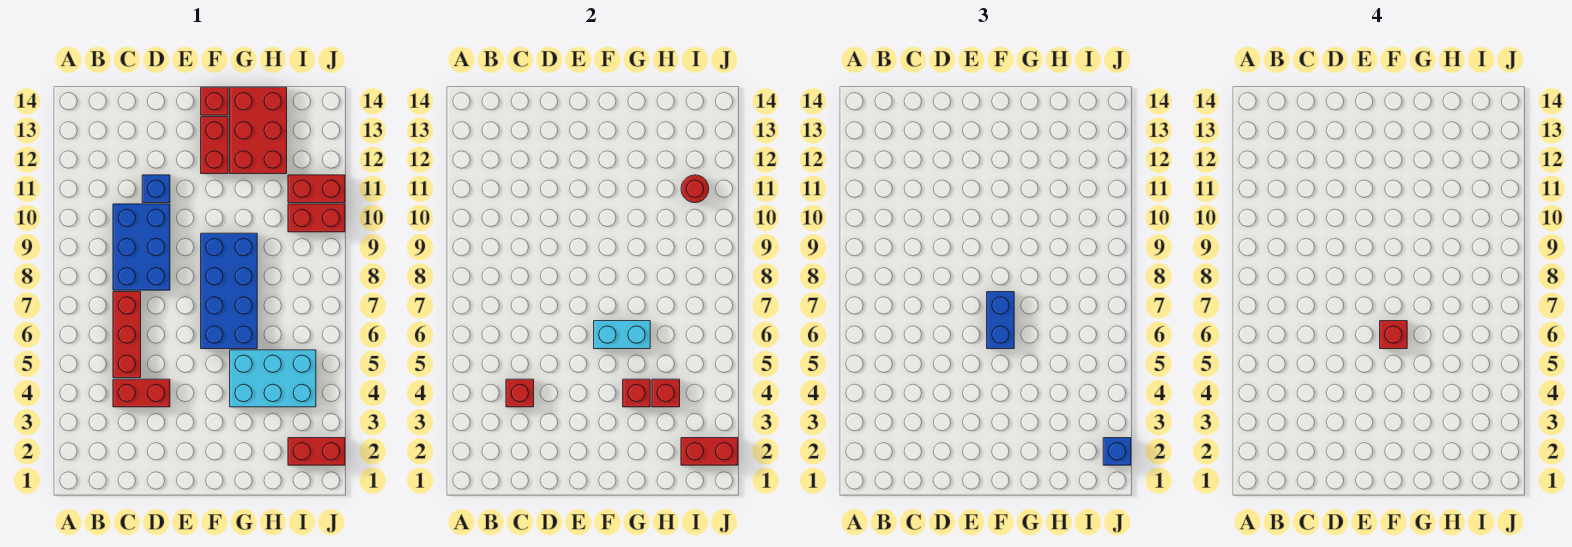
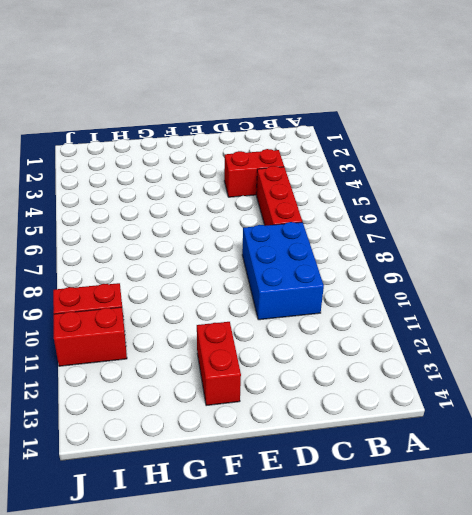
none -> blue 1x1 brick [142,175,170,203]
none -> blue 2x4 brick [201,233,257,349]
none -> red 1x1 brick [201,87,228,115]

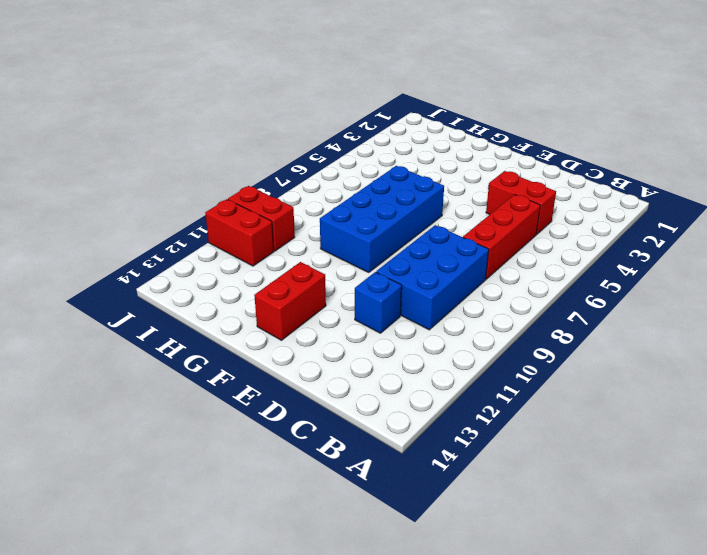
none -> red 1x1 brick [201,87,228,115]
none -> cyan 2x3 brick [230,350,316,407]
none -> red 2x3 brick [230,87,287,174]

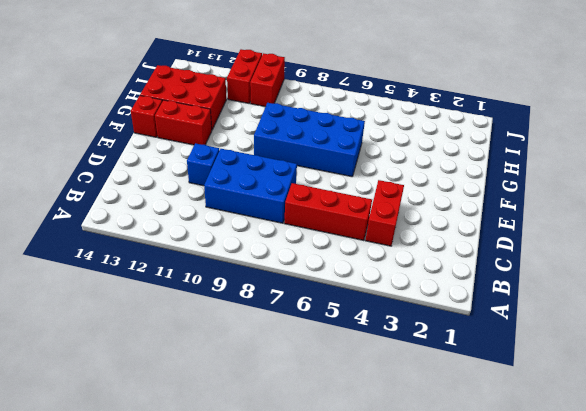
none -> cyan 2x3 brick [230,350,316,407]
none -> red 1x2 brick [288,438,345,465]
none -> red 1x1 brick [506,379,534,407]

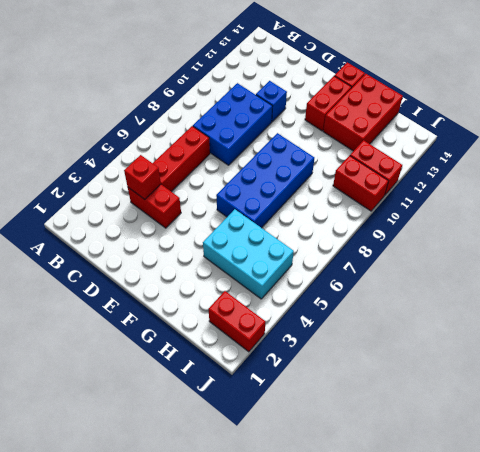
none -> cyan 1x2 brick [594,321,650,349]
none -> red 1x1 brick [623,379,650,407]
none -> red 1x1 brick [652,379,680,407]

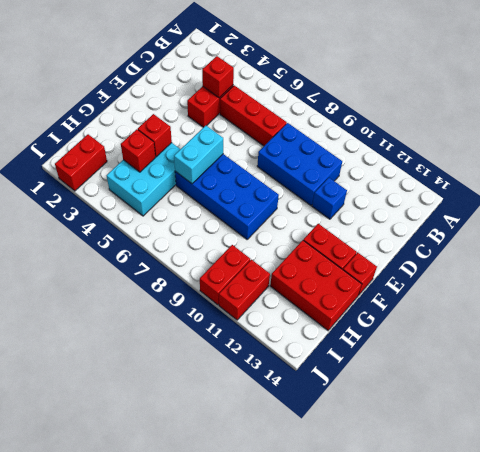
none -> red 1x2 brick [681,438,738,465]
none -> red 1x1 round brick [681,175,709,203]
none -> blue 1x2 brick [987,292,1014,349]

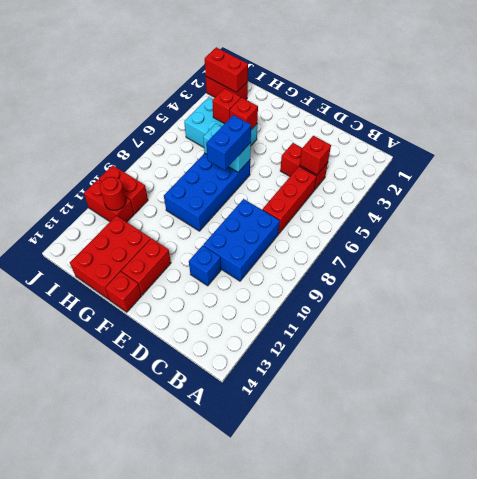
none -> blue 1x1 brick [1103,438,1131,465]
none -> red 1x1 brick [1380,321,1407,349]

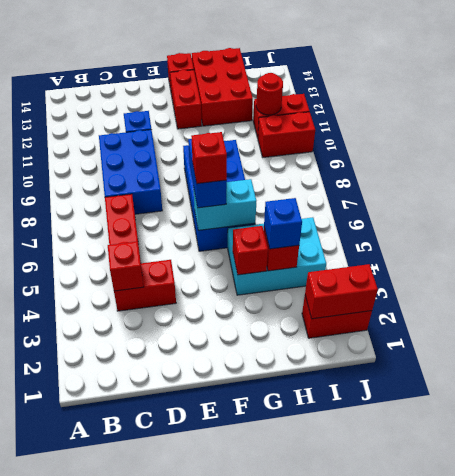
blue 1x1 brick [264,198,302,249] -> blue 1x1 brick moved to [1103,438,1131,465]

